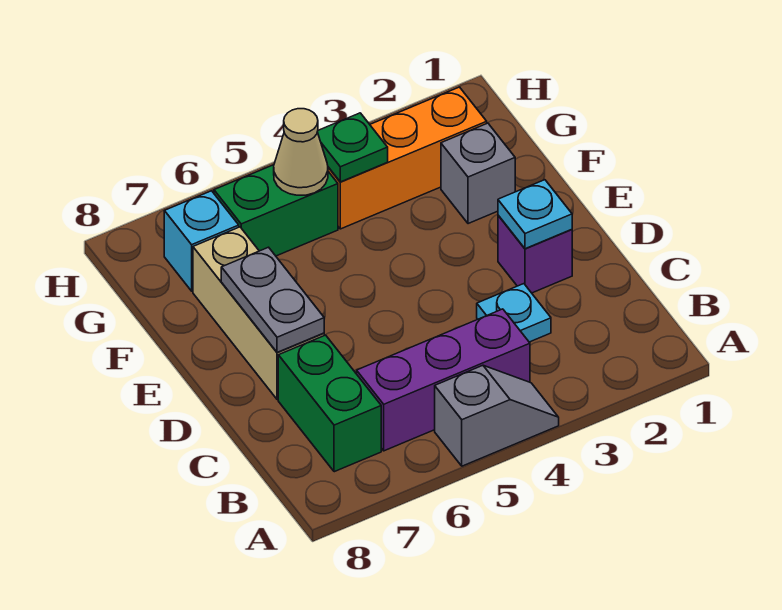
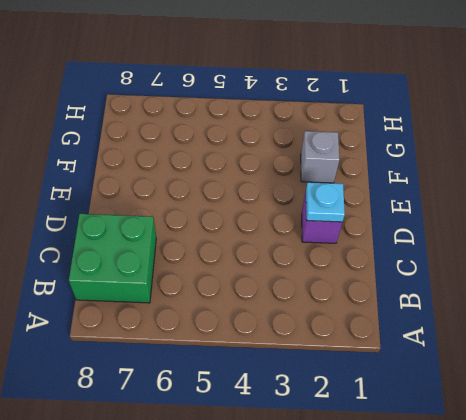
green 2x2 brick [69,214,156,303] -> green 1x2 brick [278,335,381,472]
none -> grey 1x2 slope [435,365,559,466]
none -> purple 1x3 brick [357,309,530,451]
none -> cyan 1x1 plate [477,284,551,342]

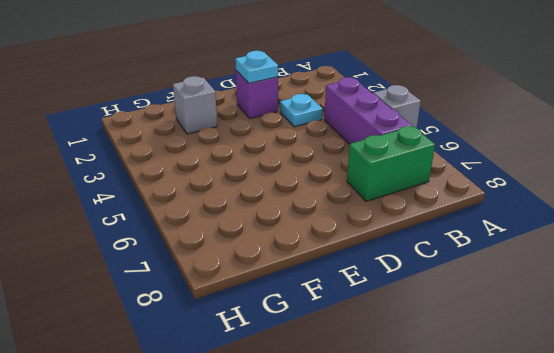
none -> tan 1x3 brick [193,227,324,399]
none -> orange 1x3 brick [328,87,487,229]
none -> green 1x2 brick [214,165,338,256]

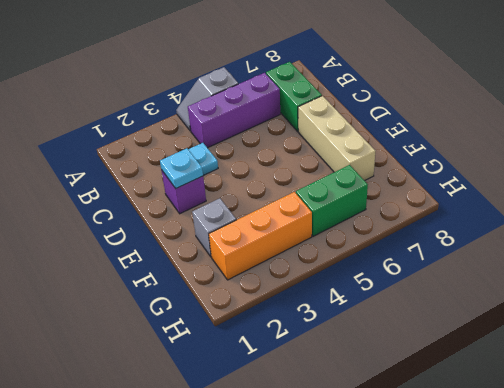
none -> cyan 1x1 brick [164,191,239,291]
none -> grey 1x2 plate [221,247,324,352]
none -> green 1x1 plate [317,113,388,182]

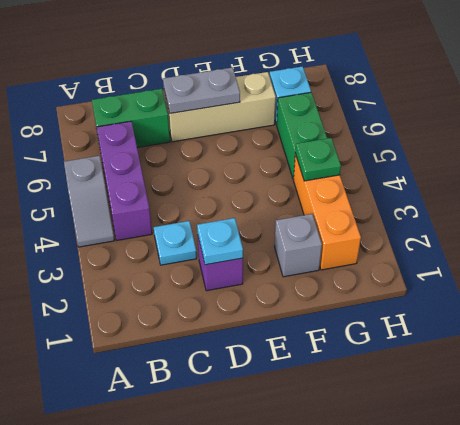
none -> tan 1x1 cone [274,109,328,195]

